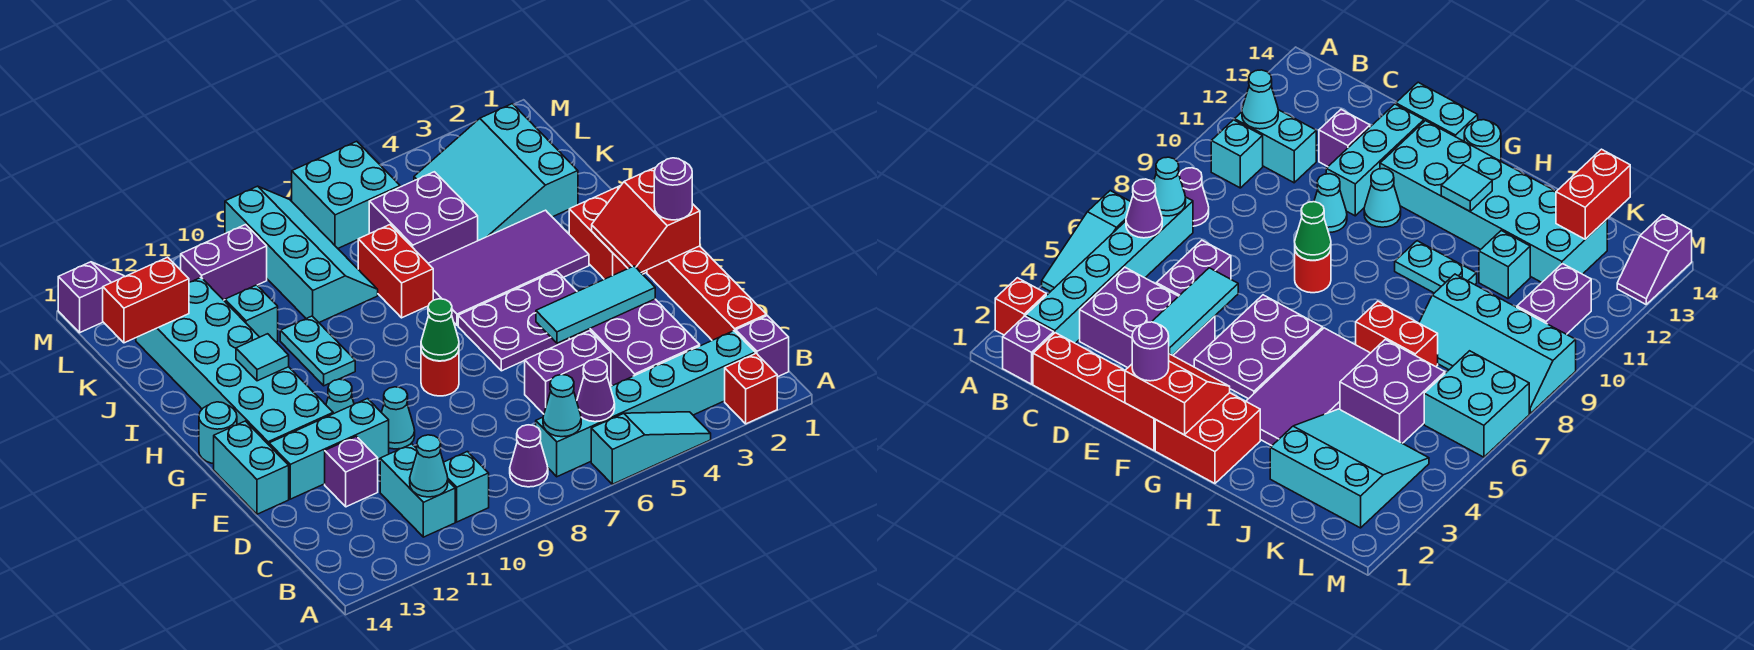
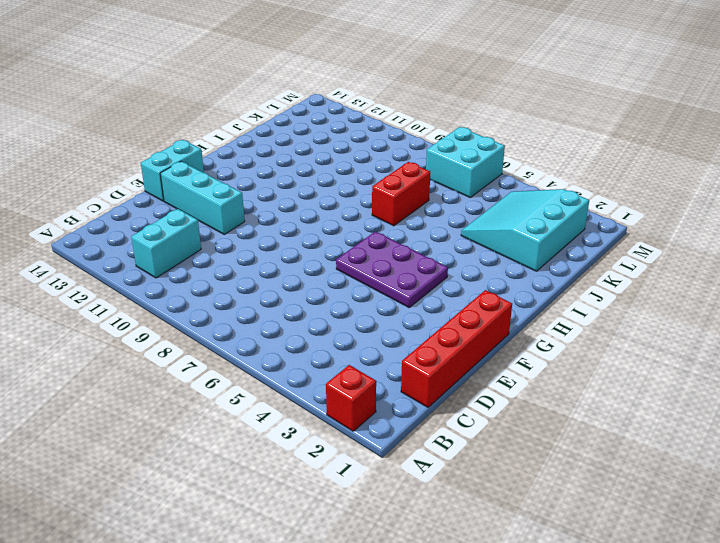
none -> cyan 1x3 slope [591,412,711,484]
none -> purple 1x1 brick [736,316,789,377]
none -> cyan 1x6 brick [536,331,755,477]
none -> purple 1x1 cone [510,425,548,487]

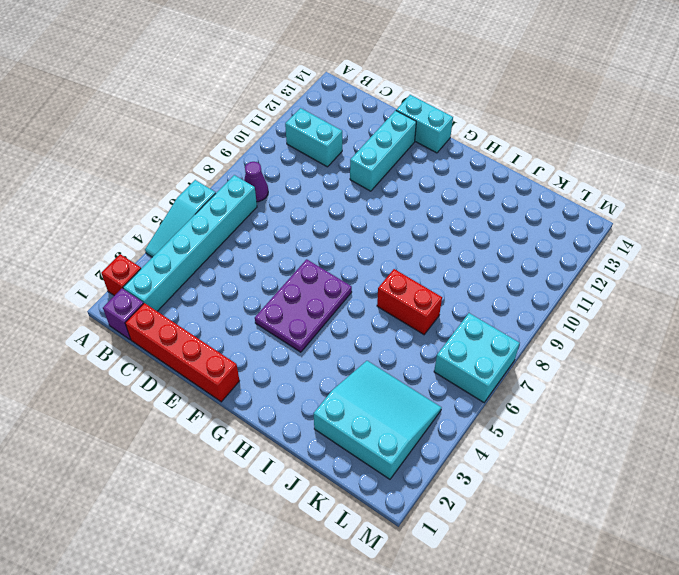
none -> cyan 1x1 brick [444,452,489,522]
none -> purple 2x3 brick [569,299,700,386]
none -> purple 1x2 brick [525,331,611,414]
none -> purple 1x1 brick [325,436,378,507]

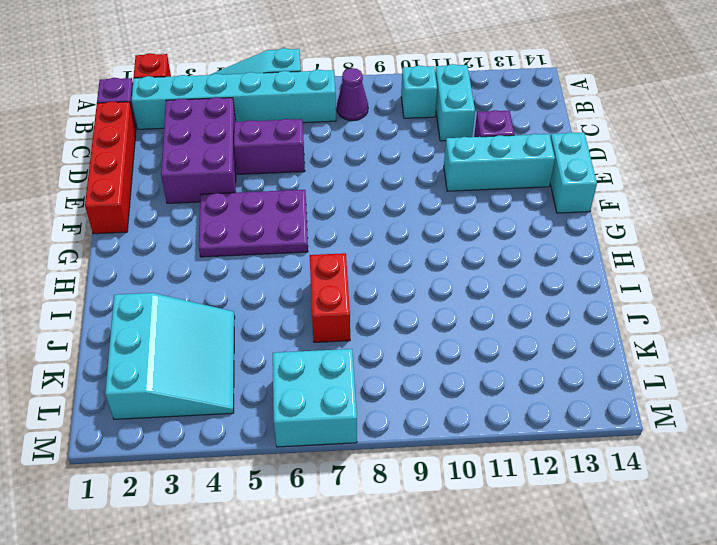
none -> cyan 1x1 cone [381,387,415,449]
none -> red 1x1 round brick [421,350,459,396]
none -> cyan 1x1 cone [326,379,354,414]
none -> cyan 2x6 brick [136,278,333,445]

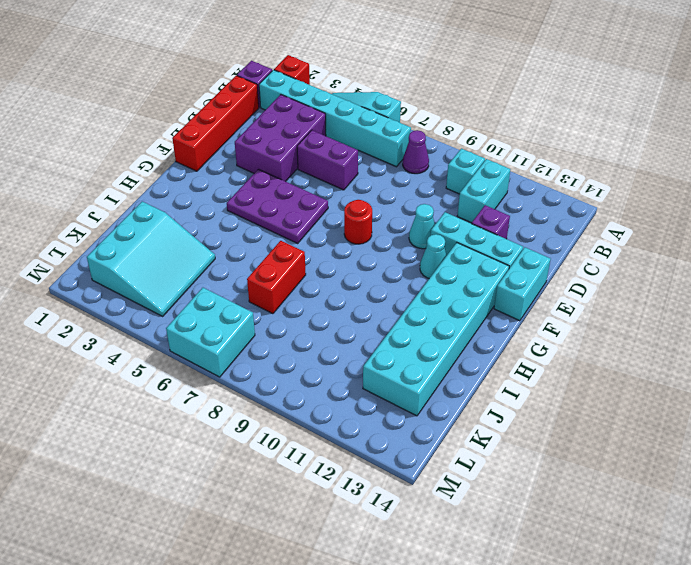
none -> red 2x2 brick [569,186,647,279]
none -> cyan 1x1 round brick [199,402,237,464]
none -> purple 2x4 tile [428,210,589,325]
none -> cyan 1x2 plate [280,316,355,386]

